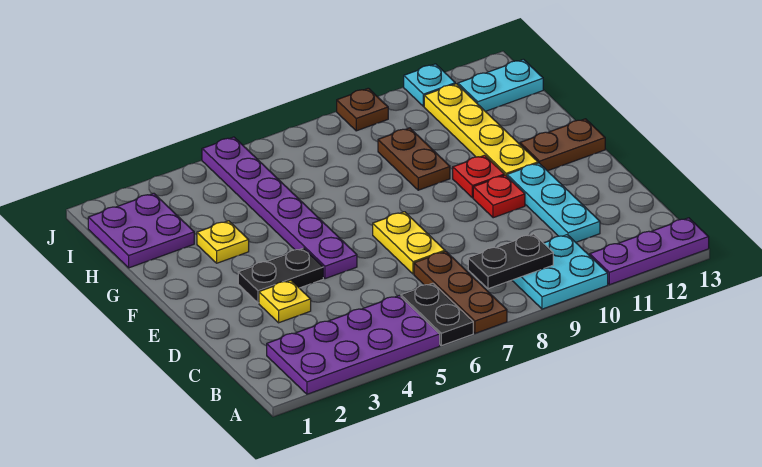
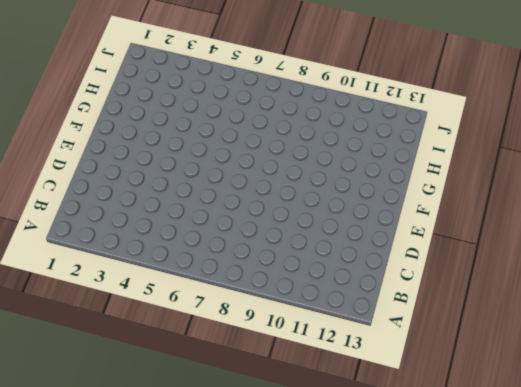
none -> purple 2x4 plate [267,295,440,394]
none -> black 1x2 plate [401,283,473,346]
none -> brown 1x3 plate [414,251,507,333]

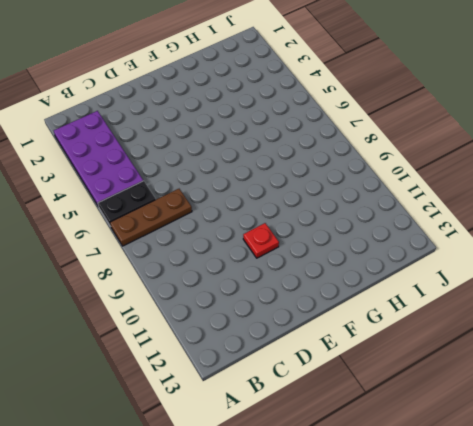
none -> cyan 2x2 plate [512,235,608,309]
none -> purple 1x3 plate [590,218,709,285]
none -> cyan 1x3 plate [507,163,600,242]

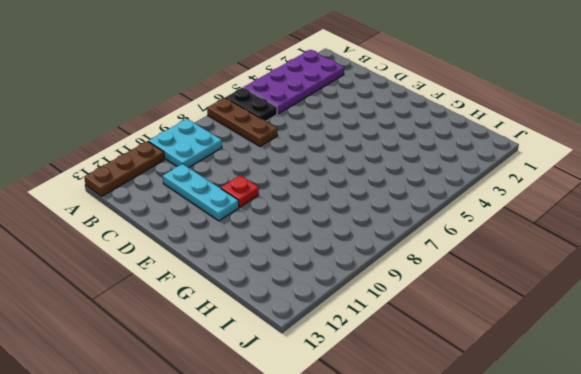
brown 1x3 plate [84,141,165,196] -> purple 1x3 plate [590,218,709,285]
none -> yellow 1x1 plate [259,280,311,323]
none -> yellow 1x2 plate [373,212,445,274]
none -> black 1x2 plate [238,248,323,303]

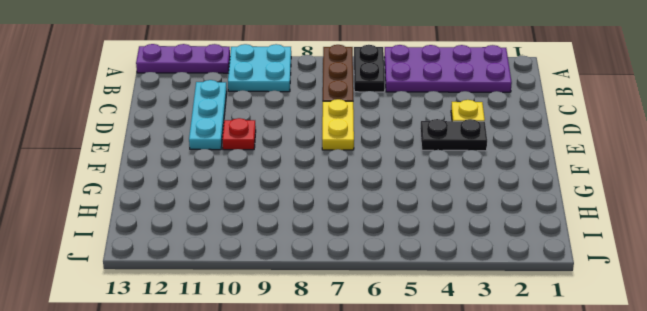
none -> purple 1x6 plate [202,137,357,279]
none -> red 1x1 plate [453,155,504,198]
none -> yellow 1x4 plate [424,84,538,176]

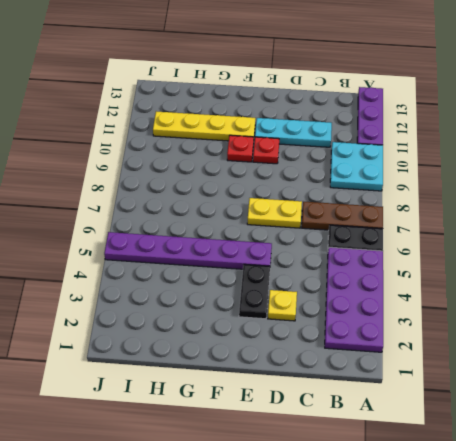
none -> brown 1x2 plate [520,119,605,171]
none -> yellow 1x1 plate [197,221,249,263]
none -> brown 1x2 plate [378,128,450,190]

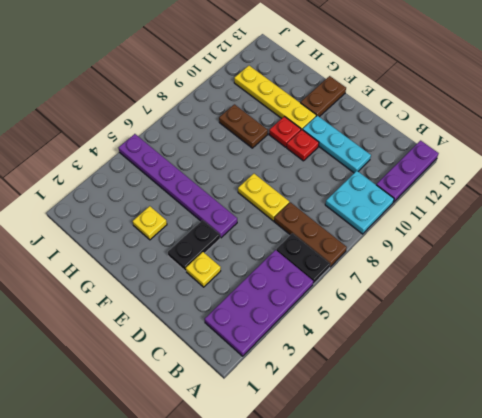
none -> purple 2x2 plate [88,193,194,268]
none -> cyan 1x2 plate [458,59,543,111]
none -> brown 1x1 plate [337,88,388,131]

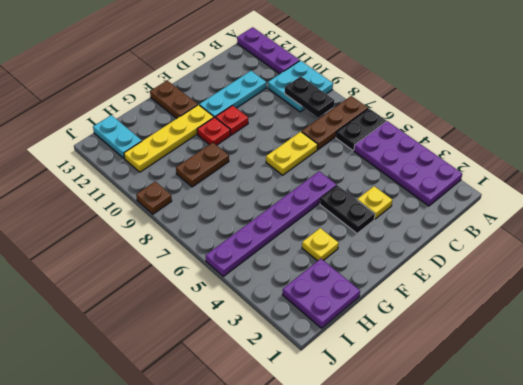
none -> cyan 1x1 plate [404,64,455,106]

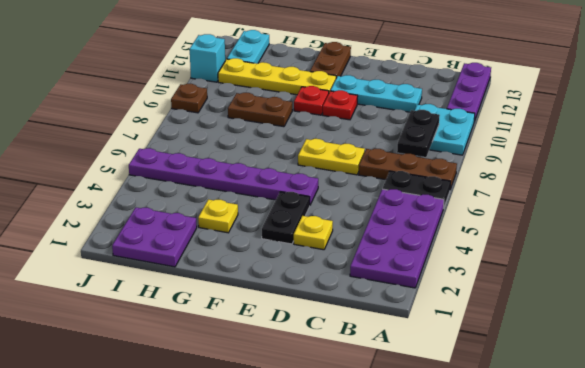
cyan 1x1 brick [190,34,225,82] -> cyan 1x1 plate [404,64,455,106]

